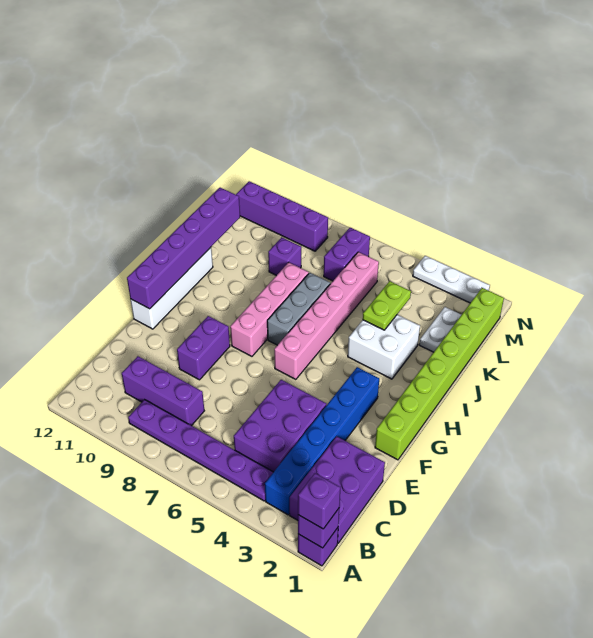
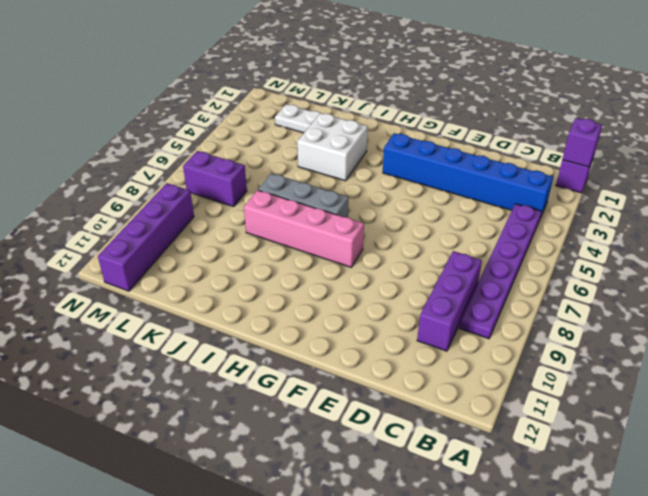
none -> purple 2x3 brick [290,436,385,543]
none -> purple 2x3 brick [234,380,326,472]
none -> purple 1x2 brick [177,316,230,380]

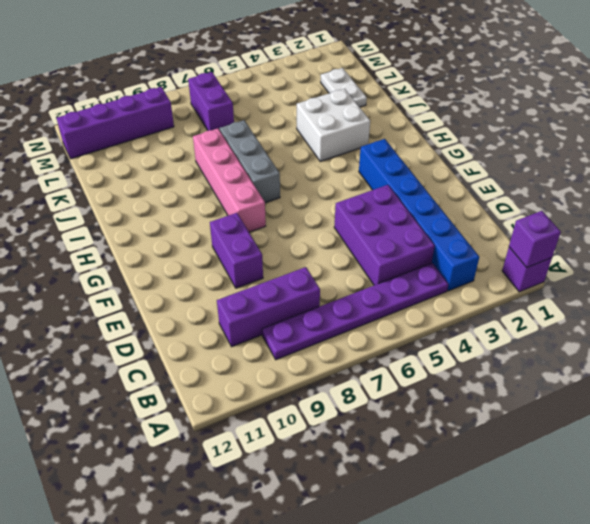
none -> purple 2x3 brick [290,436,385,543]
none -> lime 1x8 brick [375,288,504,460]
none -> white 1x4 brick [130,248,213,329]

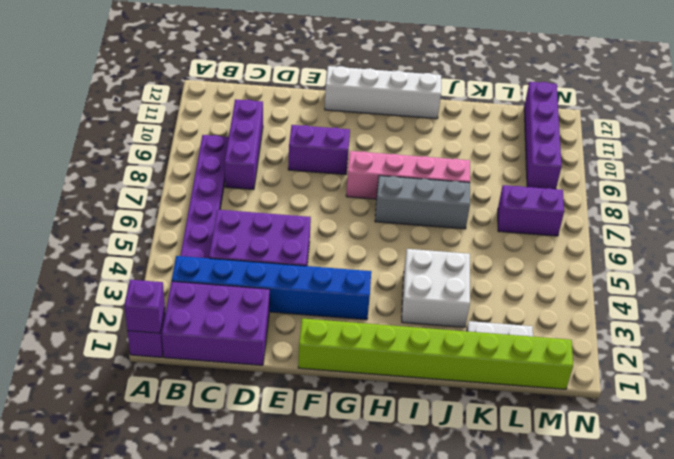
none -> pink 1x6 brick [274,252,379,379]
none -> purple 1x1 brick [268,237,301,275]
none -> white 1x3 plate [413,256,490,303]

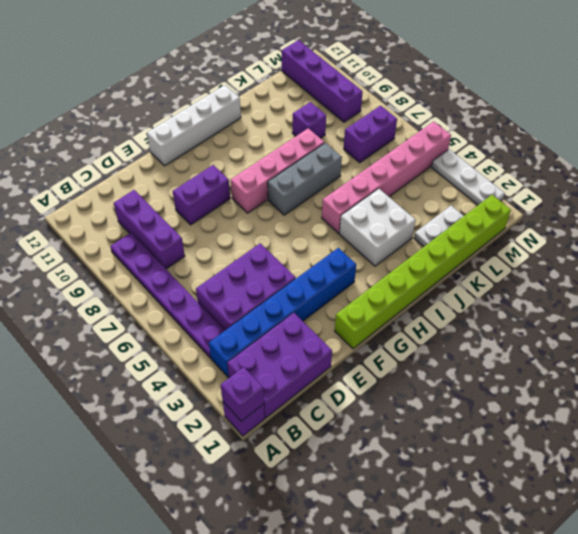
pink 1x6 brick [322,122,451,233] -> pink 1x6 brick moved to [274,252,379,379]
none -> purple 1x6 brick [127,188,240,309]
none -> lime 1x2 plate [363,281,411,330]
none -> purple 1x1 brick [298,473,340,529]

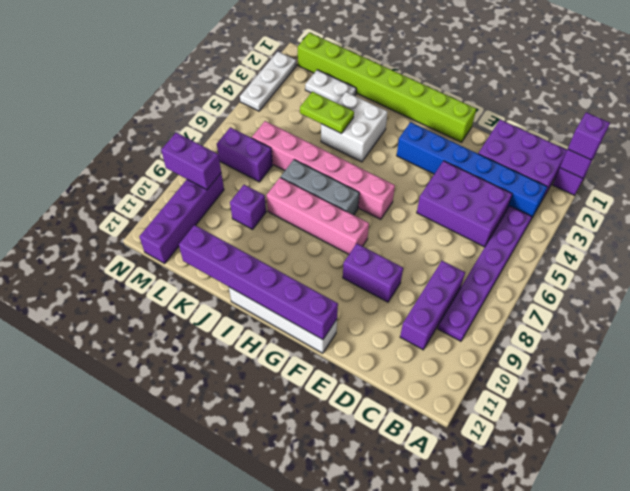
purple 1x2 brick [161,133,221,190] -> none

